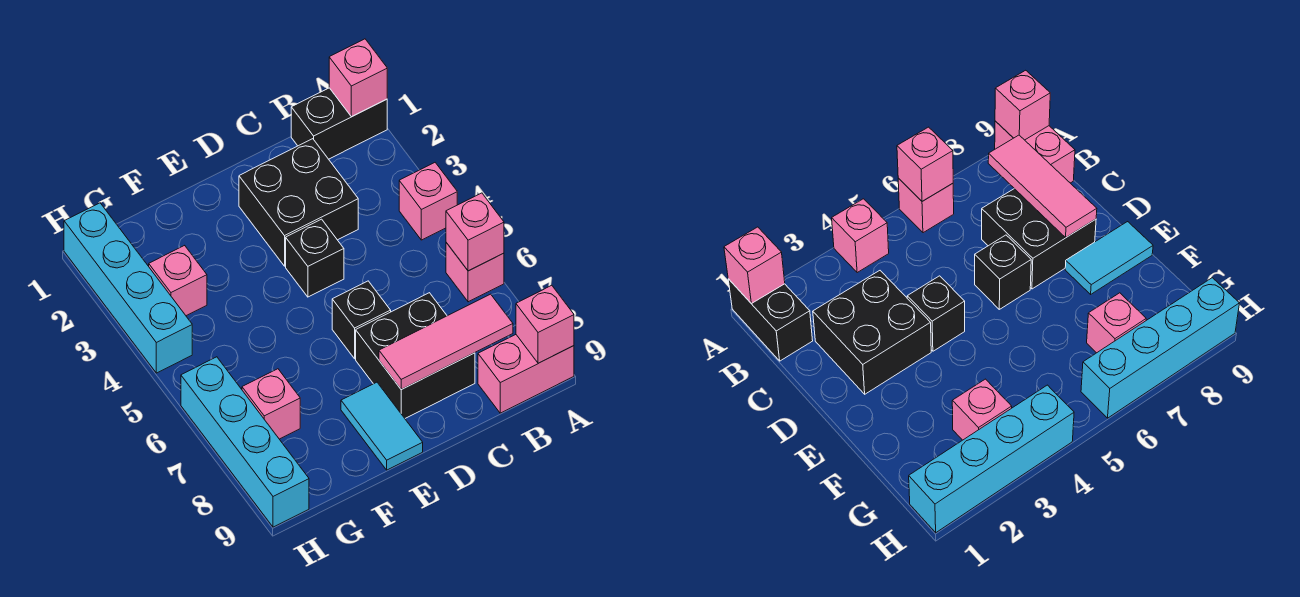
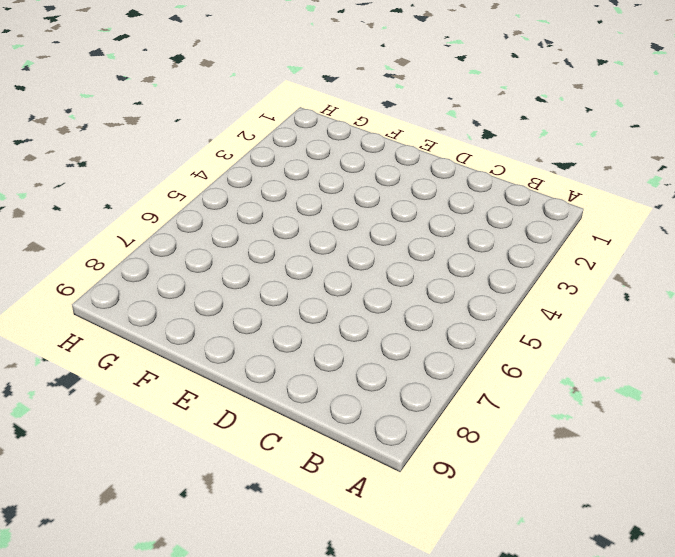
none -> black 1x2 brick [291,88,387,159]
none -> pink 1x1 brick [399,163,457,240]
none -> pink 1x1 brick [446,243,504,302]

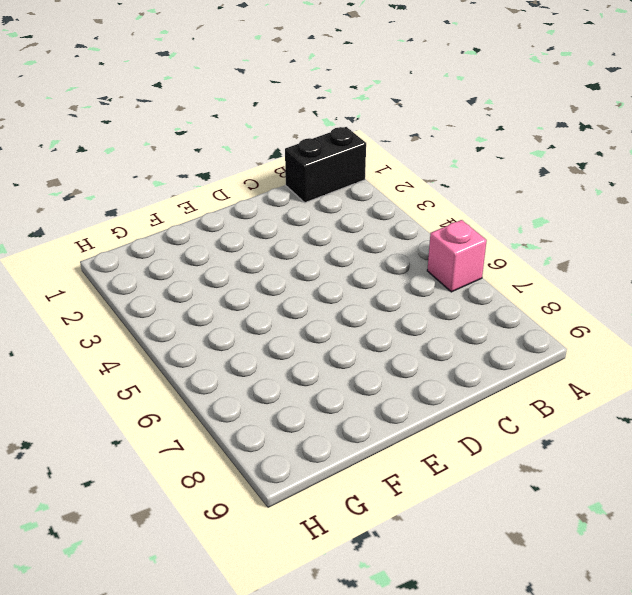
none -> pink 1x1 brick [399,163,457,240]
none -> pink 1x2 brick [478,335,574,413]
none -> black 2x2 brick [239,139,358,266]

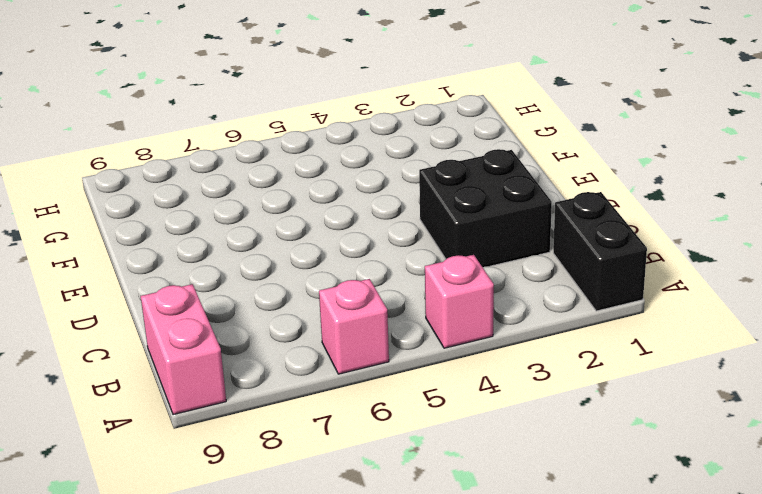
none -> black 2x2 brick [356,293,475,418]
none -> black 1x1 brick [286,219,344,297]
none -> black 1x1 brick [332,281,391,359]

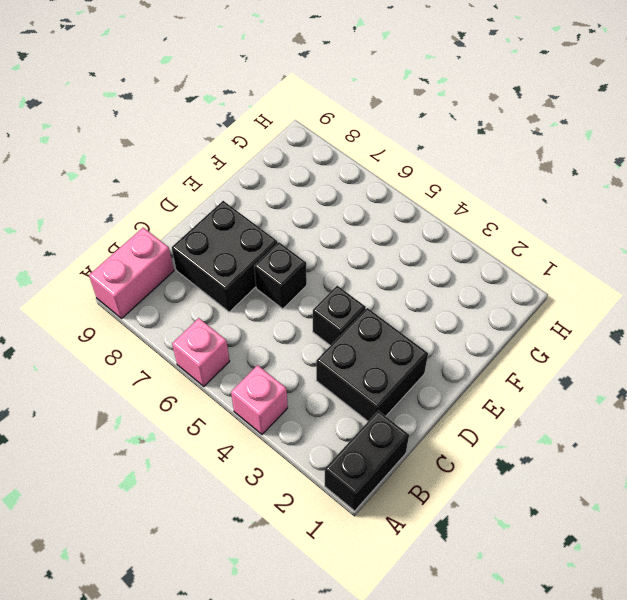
none -> cyan 1x2 tile [341,382,423,470]
none -> pink 1x1 brick [149,245,207,316]
none -> pink 1x1 brick [242,369,300,439]

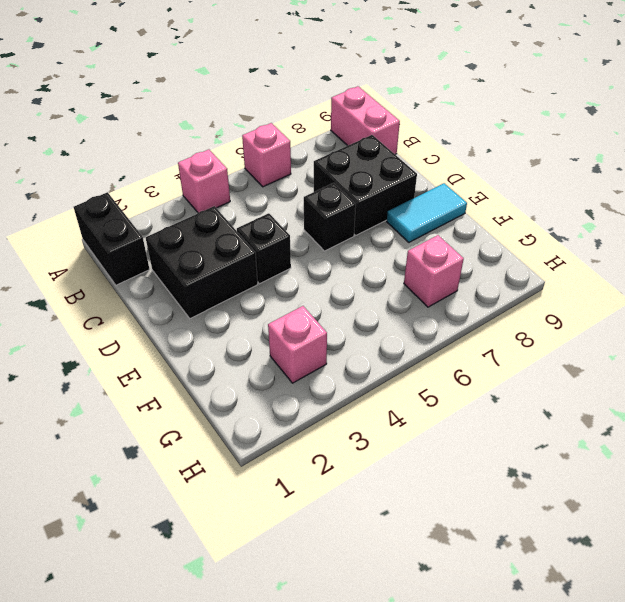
none -> cyan 1x4 brick [64,203,192,373]
none -> cyan 1x4 brick [181,357,309,527]
none -> pink 1x1 brick [329,39,387,117]

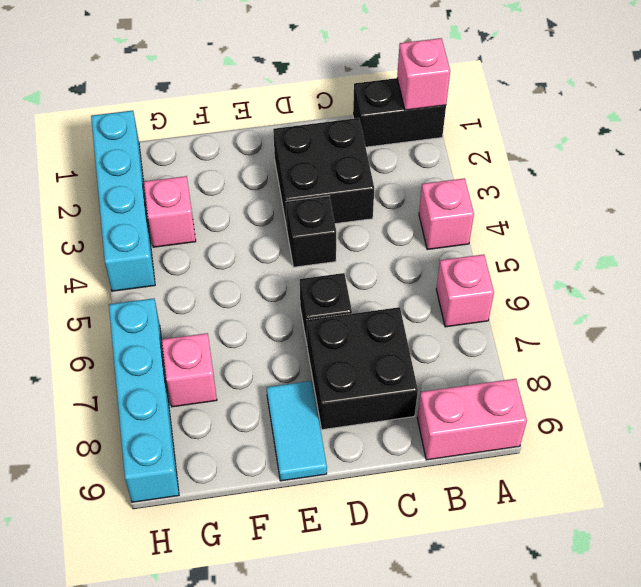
none -> pink 1x1 brick [446,193,504,271]
none -> pink 1x1 brick [516,285,574,363]
none -> pink 1x3 tile [379,294,513,389]

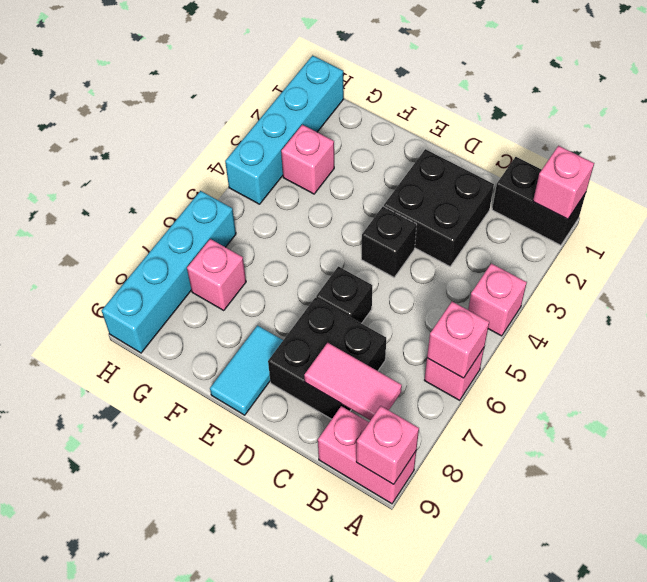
pink 1x2 tile [304,343,402,420] -> pink 1x3 tile [379,294,513,389]

